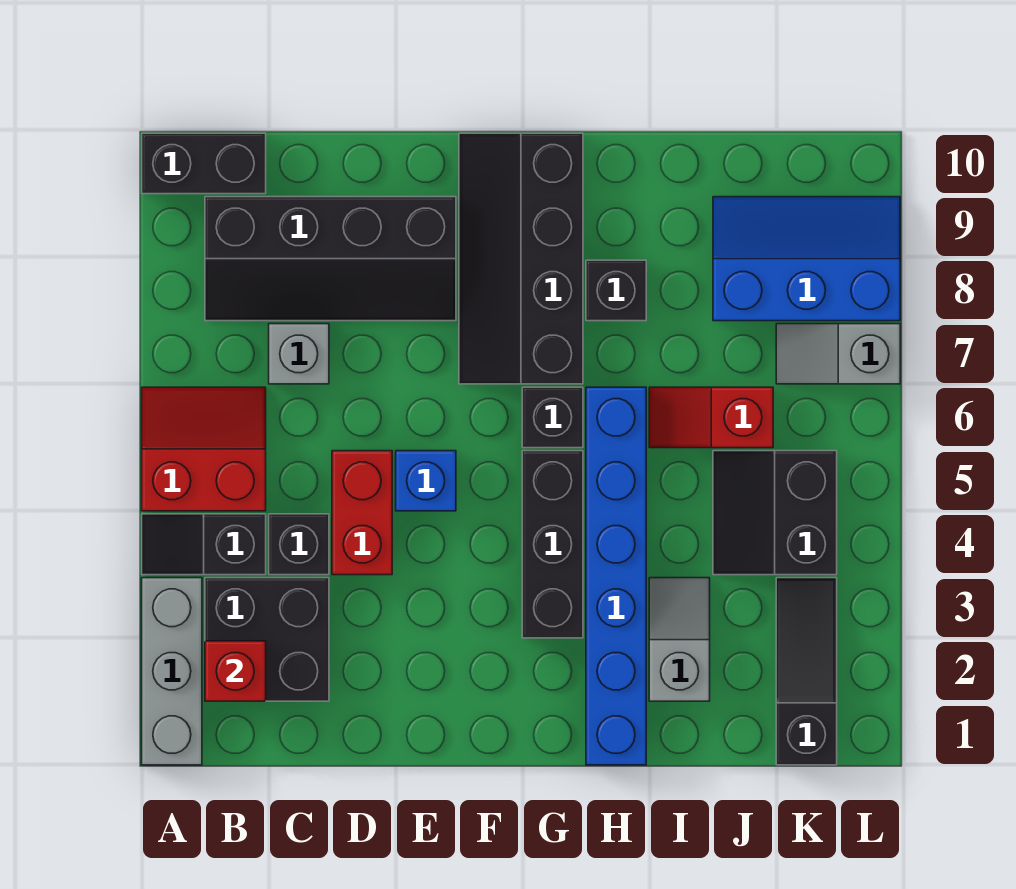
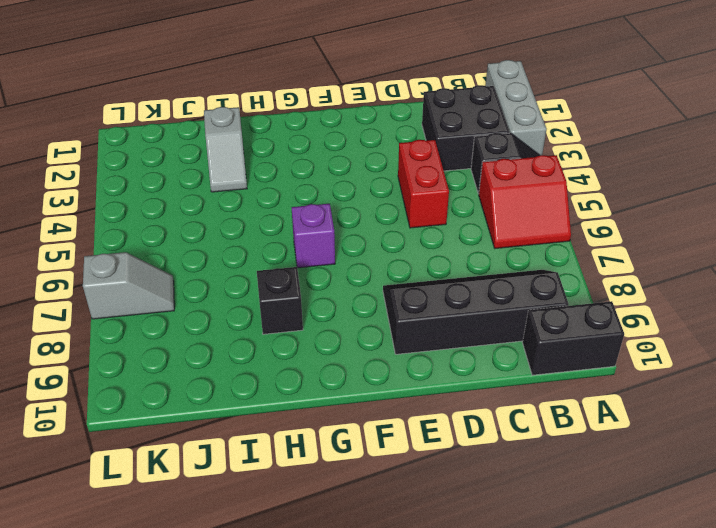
purple 1x1 brick [292,204,335,268] -> black 1x1 brick [522,387,583,448]
none -> black 1x1 brick [269,514,329,575]
none -> grey 1x1 brick [269,324,329,384]
none -> blue 1x1 brick [396,451,456,511]

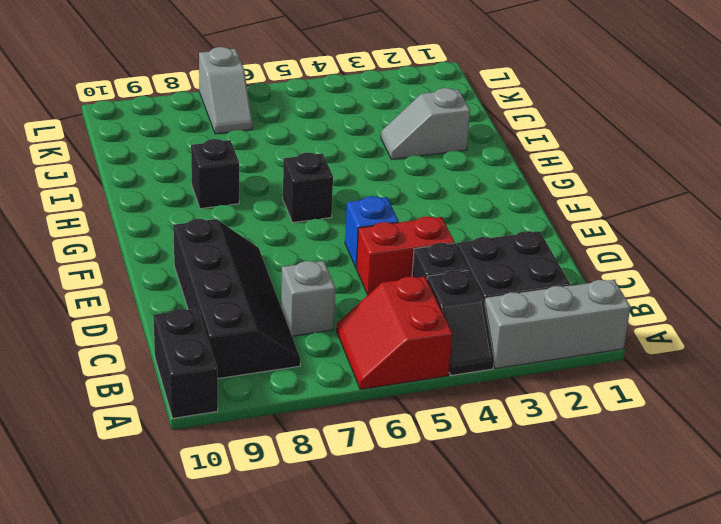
none -> black 2x4 slope [459,133,583,384]
none -> black 1x3 brick [522,451,583,638]
none -> blue 1x6 brick [586,387,646,765]

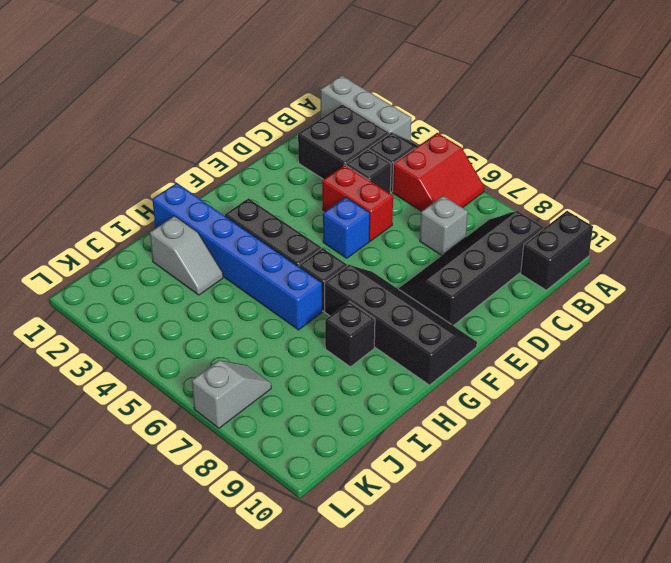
none -> red 1x2 slope [649,387,773,448]
none -> black 2x2 slope [713,451,837,575]
none -> blue 2x3 slope [713,197,900,321]

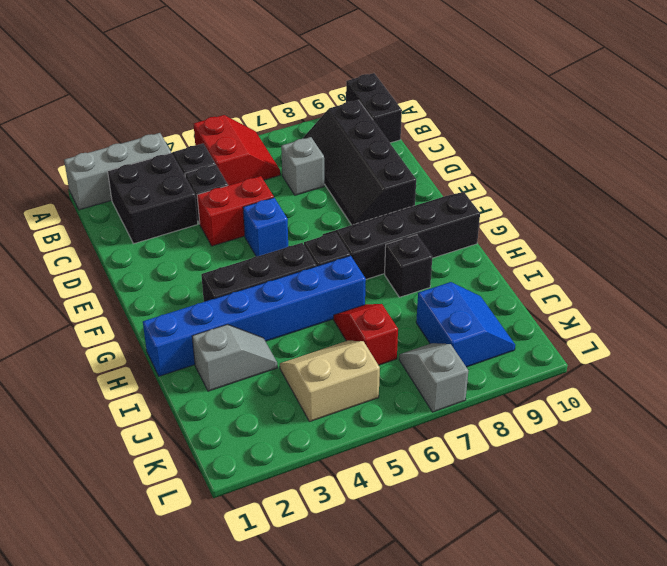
tan 2x2 slope [280,341,380,422] -> black 2x2 slope [713,451,837,575]
blue 2x2 slope [416,282,515,367] -> blue 2x3 slope [713,197,900,321]
none -> black 1x3 slope [776,578,837,765]
none -> red 1x1 brick [205,641,266,701]

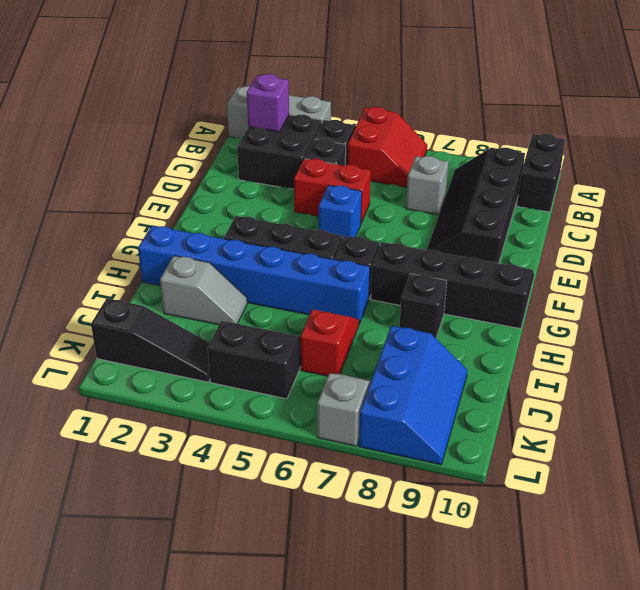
purple 1x1 brick [247,74,289,132] -> red 1x1 brick [205,641,266,701]

